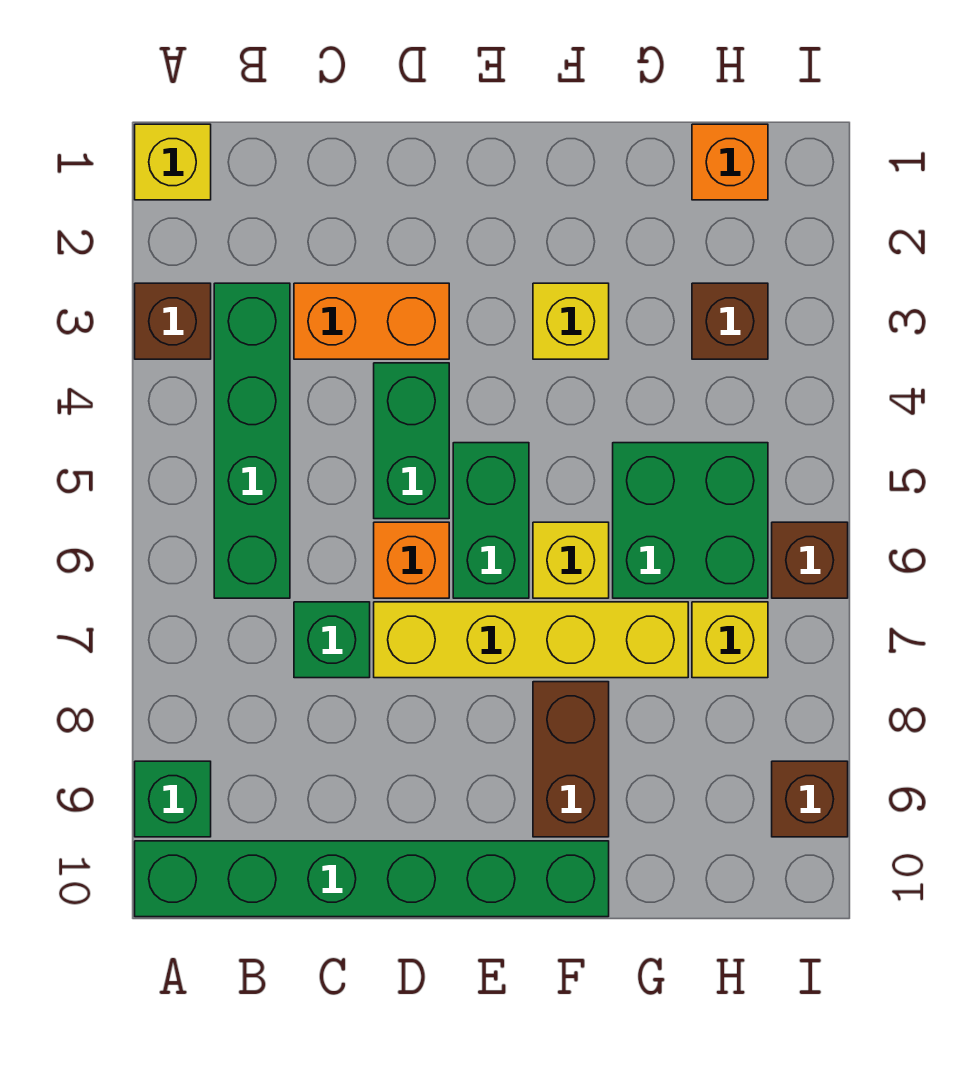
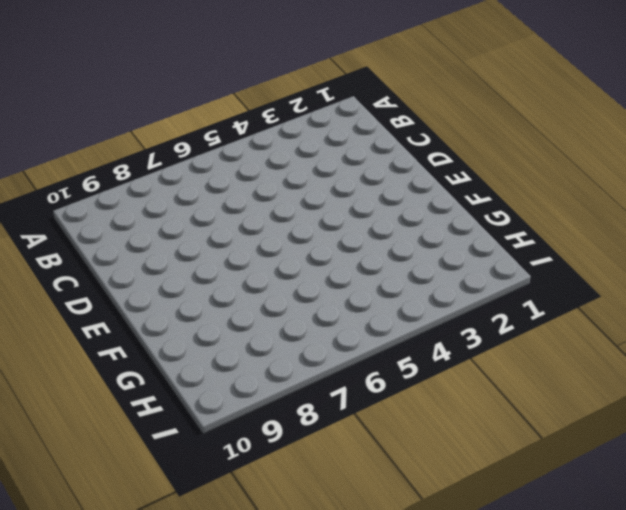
none -> yellow 1x1 brick [135,124,211,200]
none -> brown 1x1 brick [135,283,211,359]
none -> green 1x1 brick [135,761,211,837]

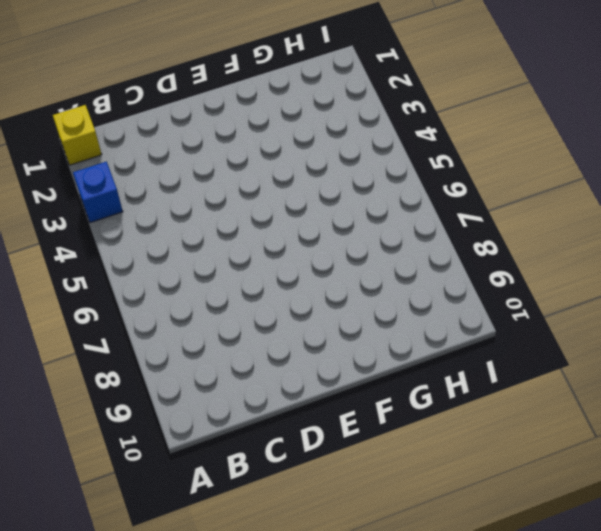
blue 1x1 brick [73,162,123,223] -> brown 1x1 brick [135,283,211,359]
none -> green 1x1 brick [135,761,211,837]
none -> green 1x6 brick [135,841,609,917]
none -> green 1x4 brick [214,283,290,598]

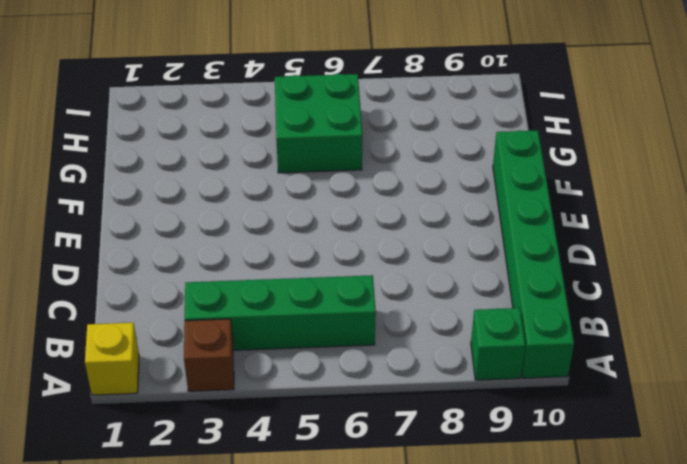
none -> orange 1x2 brick [294,283,449,359]
none -> green 1x1 brick [294,602,370,678]
none -> green 1x2 brick [374,363,449,519]

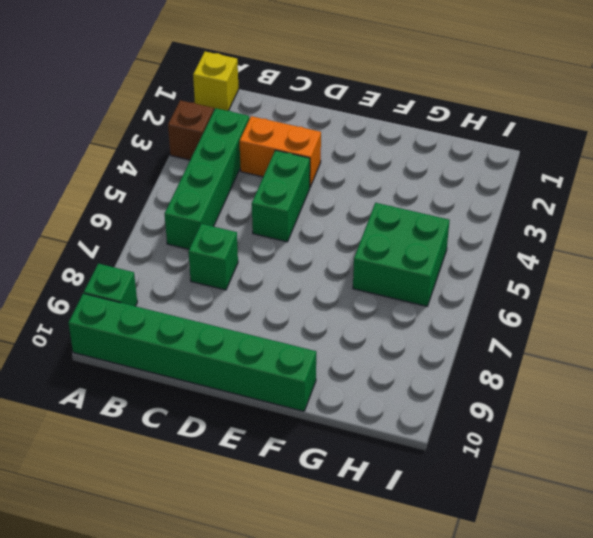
none -> orange 1x1 brick [374,522,449,598]
none -> yellow 1x4 brick [374,602,688,678]
none -> green 1x2 brick [453,443,529,598]

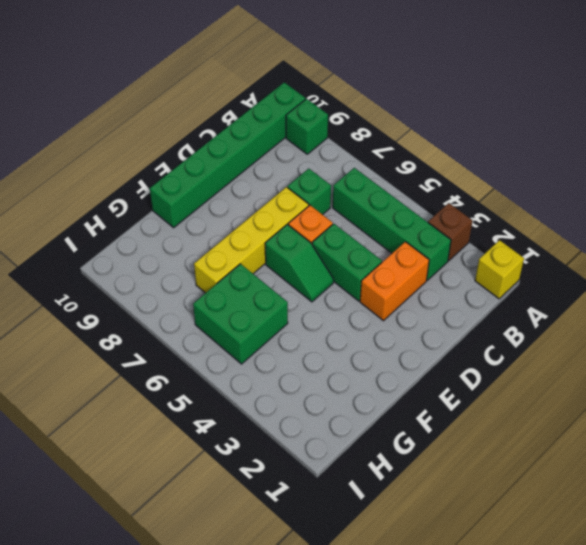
green 1x2 slope [265,224,334,302] -> green 1x2 brick [453,443,529,598]
none -> yellow 1x1 brick [533,283,609,359]
none -> yellow 1x1 brick [533,522,609,598]
none -> brown 1x2 brick [533,682,609,837]

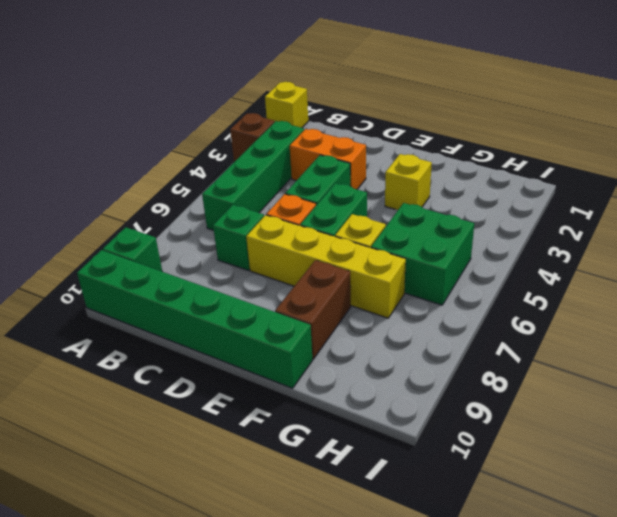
none -> orange 1x1 brick [692,124,768,200]
none -> brown 1x1 brick [692,283,768,359]
none -> yellow 1x1 brick [692,602,768,678]

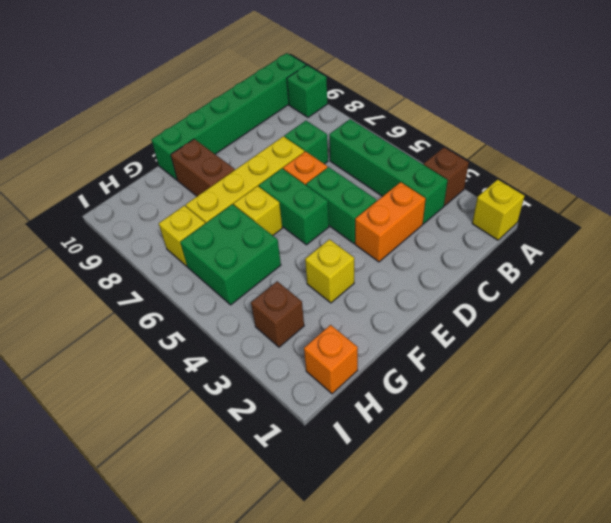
none -> brown 1x1 brick [772,522,848,598]
none -> brown 1x1 brick [772,761,848,837]

